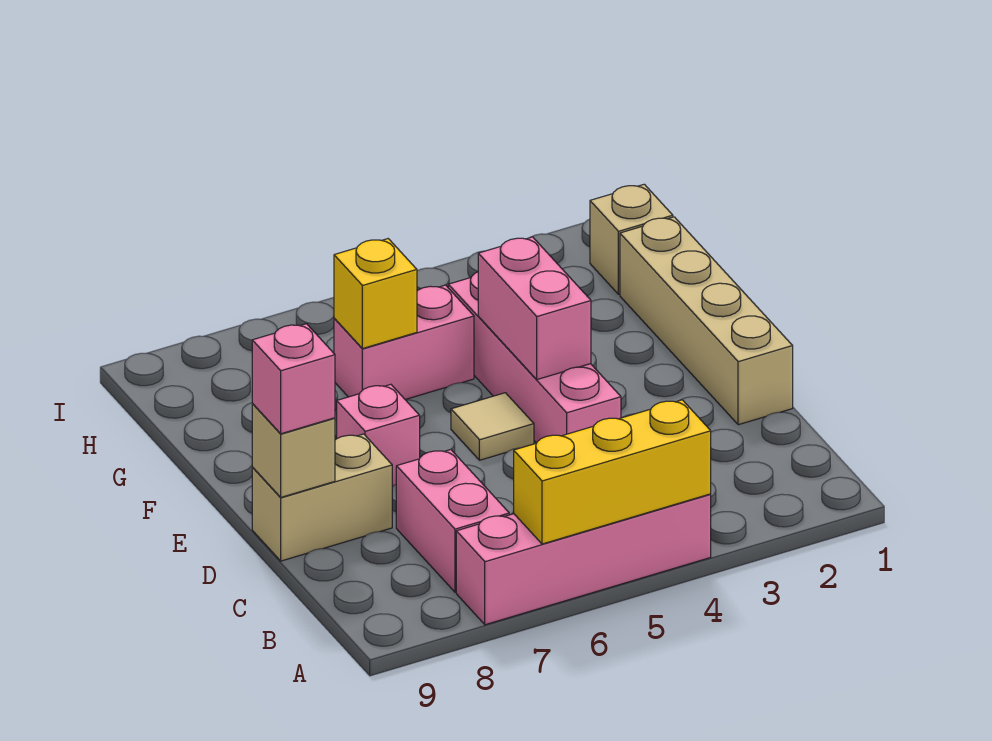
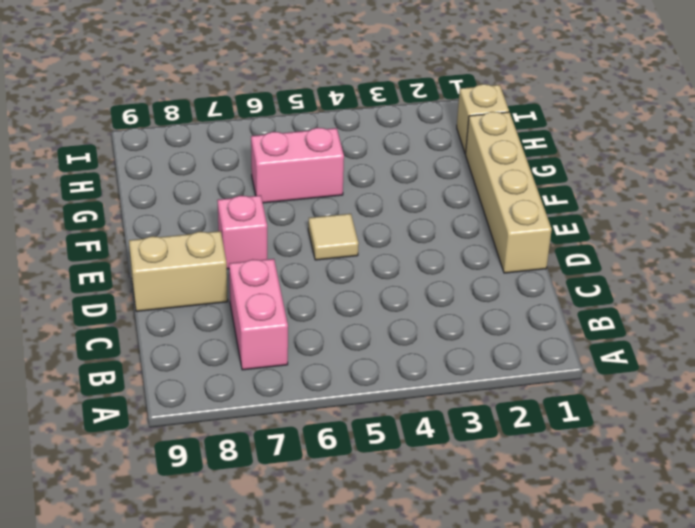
none -> pink 1x4 brick [456,494,711,625]
none -> pink 1x4 brick [448,272,621,443]
none -> yellow 1x3 brick [514,400,711,544]

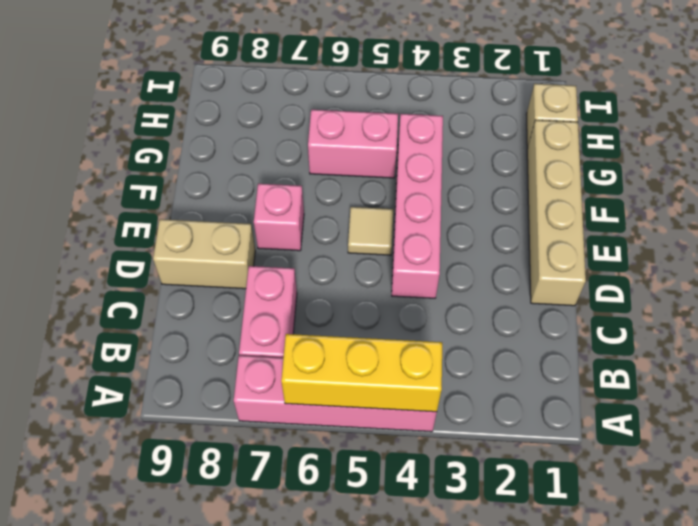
none -> tan 1x1 brick [252,403,335,497]
none -> pink 1x2 brick [478,237,591,379]
none -> yellow 1x1 brick [334,239,417,349]

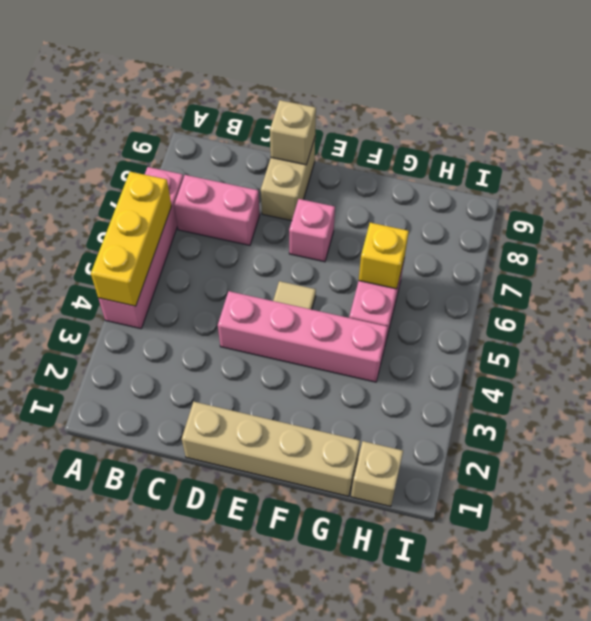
none -> pink 1x2 brick [478,237,591,379]
none -> pink 1x1 brick [252,324,335,434]

